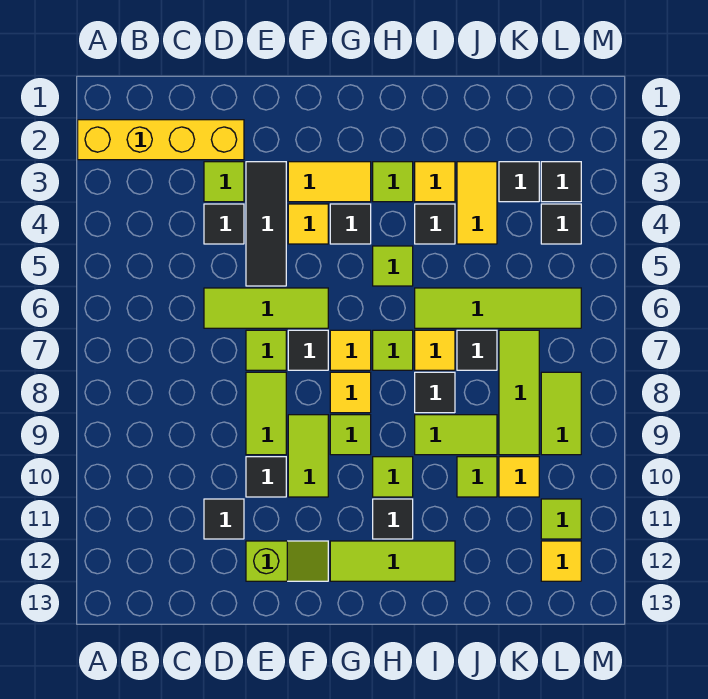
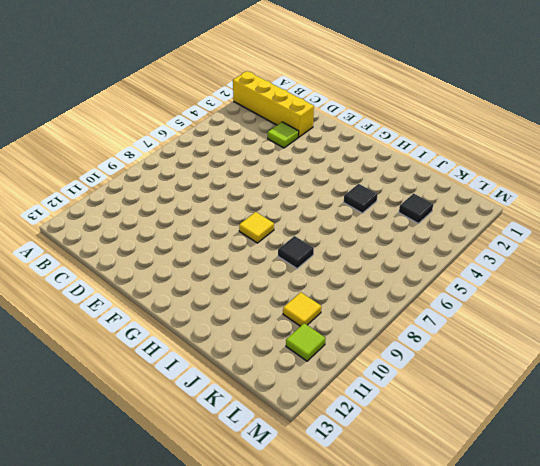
none -> black 1x1 tile [204,204,244,244]
none -> lime 1x3 tile [204,288,328,328]
none -> black 1x1 tile [204,499,244,539]
none -> black 1x3 tile [246,162,286,286]

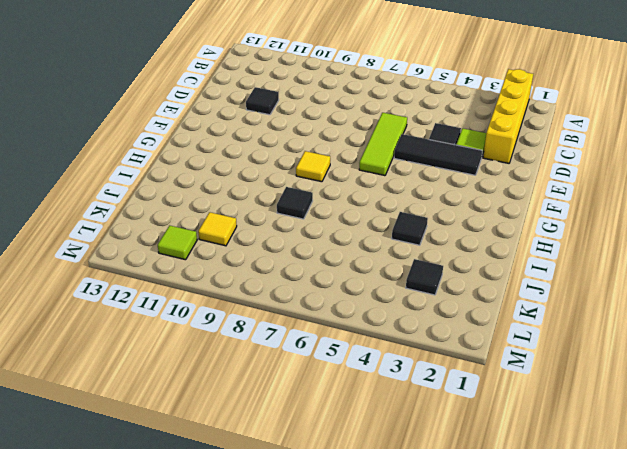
none -> lime 1x1 tile [246,330,286,370]
none -> lime 1x2 tile [246,372,286,455]
none -> black 1x1 tile [246,457,286,497]
none -> lime 1x2 slope [246,541,328,581]

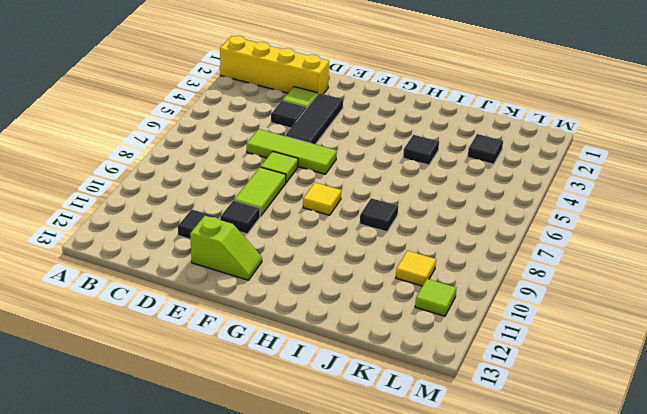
none -> yellow 1x2 tile [288,162,371,202]
none -> yellow 1x1 tile [288,204,328,244]
none -> black 1x1 tile [288,330,328,370]
none -> lime 1x2 tile [288,415,328,497]

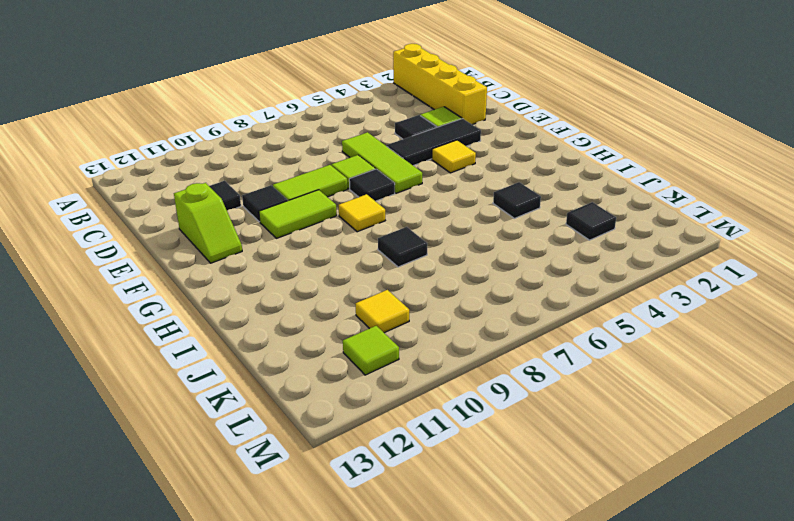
none -> yellow 1x2 tile [288,162,371,202]
none -> black 1x1 tile [330,204,371,244]
none -> yellow 1x1 tile [330,330,371,370]
none -> lime 1x1 tile [330,415,371,455]

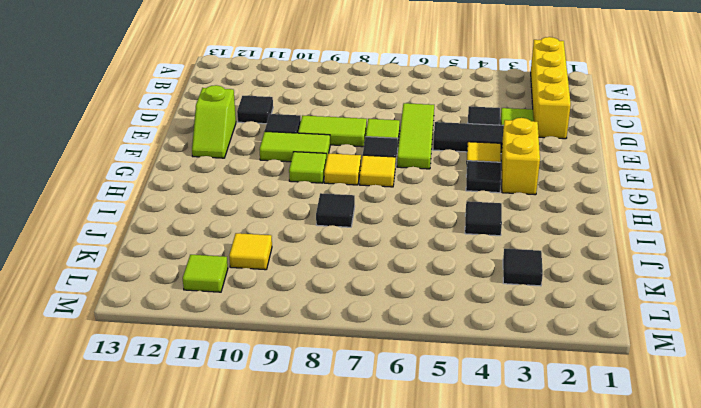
yellow 1x2 brick [501,118,540,195] -> yellow 1x2 tile [288,162,371,202]
none -> lime 1x3 tile [330,541,455,581]
none -> lime 1x1 tile [373,162,413,202]
none -> lime 1x1 tile [373,246,413,286]
none -> lime 1x1 tile [373,330,413,370]

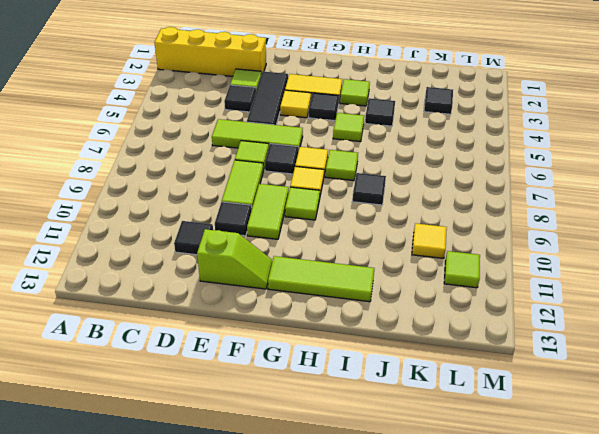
none -> lime 1x1 tile [373,457,413,497]
none -> black 1x1 tile [373,499,413,539]
none -> yellow 1x1 tile [415,162,455,202]
none -> lime 1x4 tile [415,288,581,328]

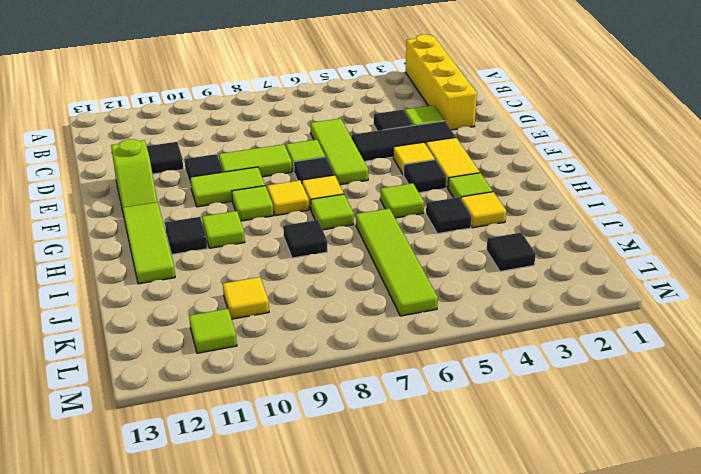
none -> yellow 1x1 tile [415,330,455,370]
none -> lime 1x2 tile [415,415,497,455]
none -> yellow 1x2 tile [457,162,497,244]
none -> black 1x1 tile [457,330,497,370]

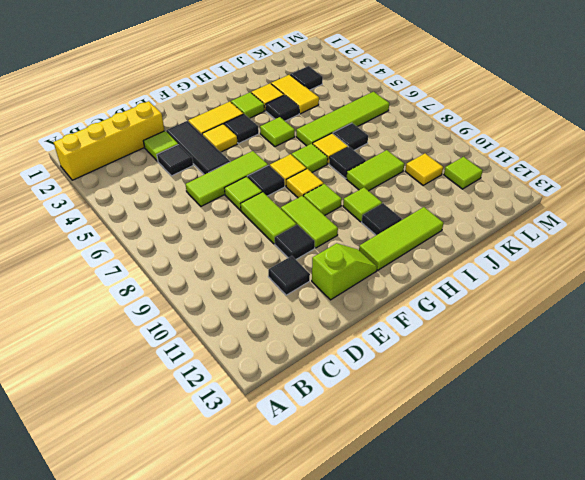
none -> lime 1x1 tile [457,457,497,497]
none -> lime 1x3 tile [499,330,539,455]
none -> black 1x1 tile [541,162,581,202]
none -> black 1x1 tile [541,204,581,244]

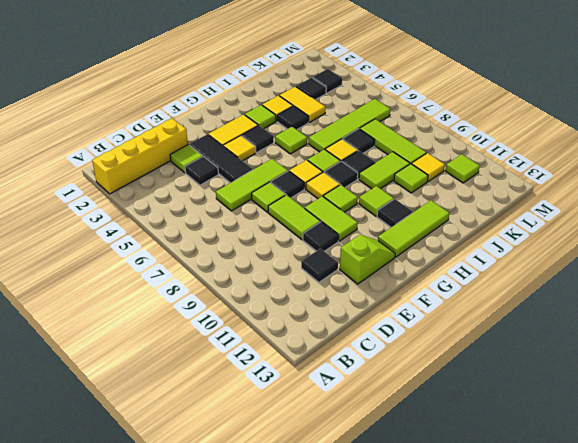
black 1x1 tile [324,161,358,187] -> black 1x1 tile moved to [541,204,581,244]
none -> lime 1x2 tile [541,372,581,455]
none -> yellow 1x1 tile [541,541,581,581]

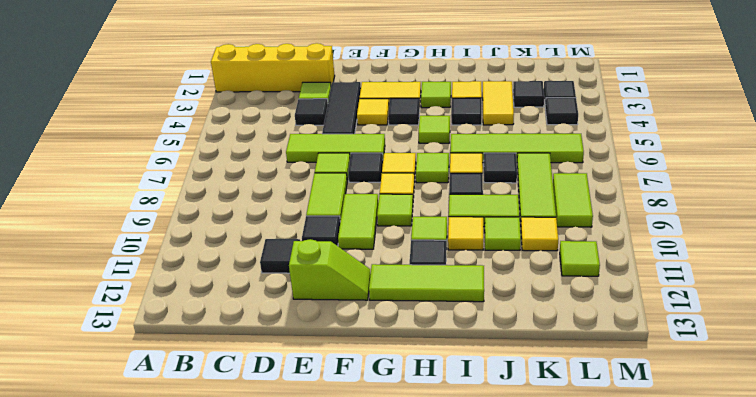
yellow 1x1 tile [448,217,483,250] -> yellow 1x1 tile moved to [541,541,581,581]

